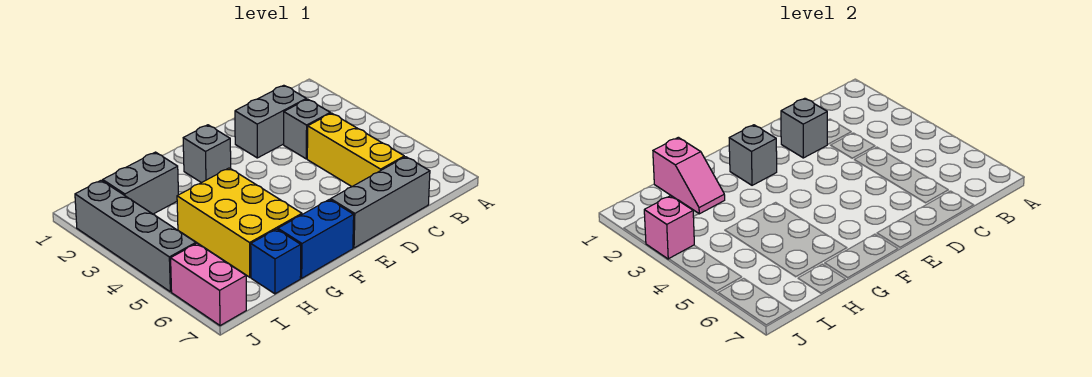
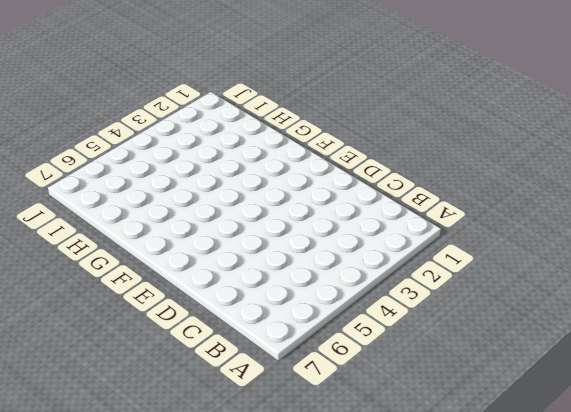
none -> grey 1x2 brick [235,85,306,158]
none -> grey 1x1 brick [284,99,330,159]
none -> yellow 1x3 brick [307,113,404,187]

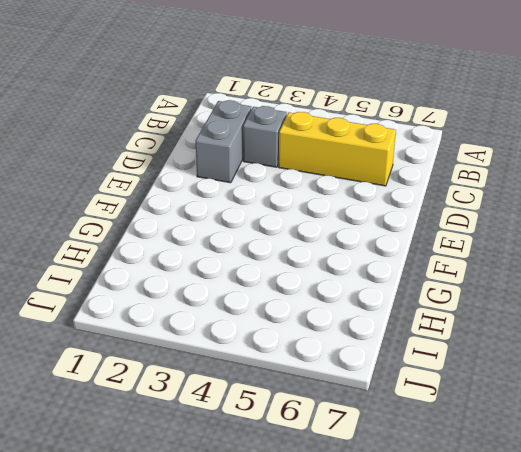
none -> grey 1x3 brick [331,157,430,248]
none -> grey 1x1 brick [183,125,231,183]
none -> blue 1x2 brick [278,199,354,278]

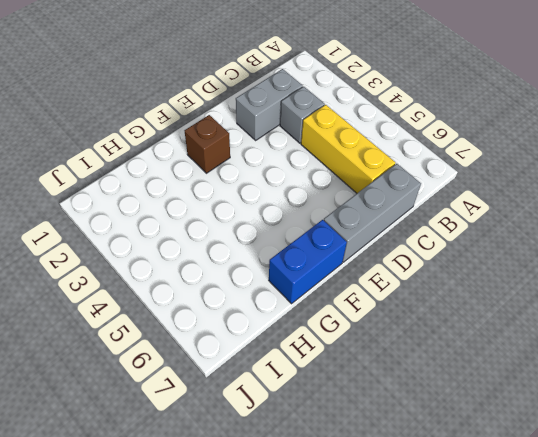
brown 1x1 brick [185,115,230,173] -> grey 1x1 brick [183,125,231,183]
none -> yellow 2x3 brick [177,168,302,277]
none -> grey 1x2 brick [103,152,178,214]
none -> blue 1x1 brick [251,229,301,294]

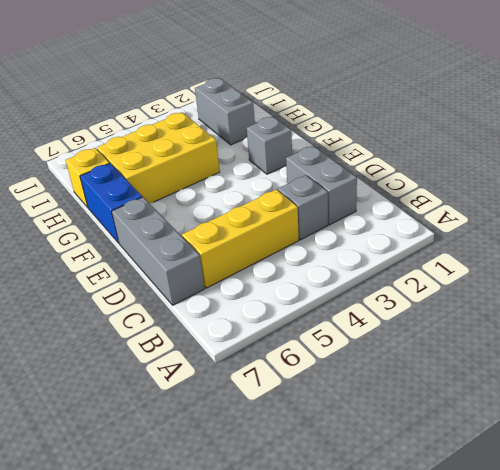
yellow 1x1 brick [66,148,110,207] -> blue 1x1 brick [251,229,301,294]
none -> grey 1x4 brick [75,180,196,292]
none -> pink 1x2 brick [171,243,246,326]
none -> grey 1x1 brick [781,98,828,158]

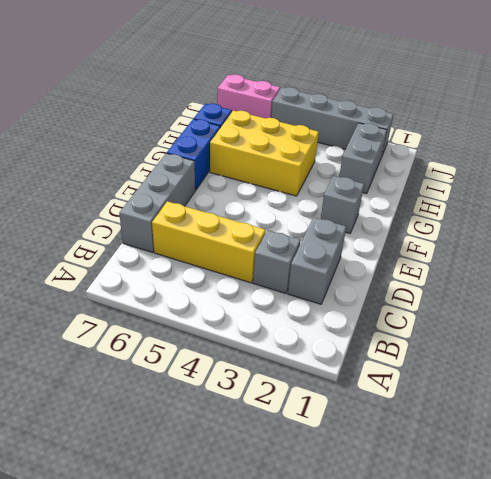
none -> grey 1x1 brick [781,98,828,158]
none -> grey 1x1 brick [729,125,777,185]
none -> pink 1x2 slope [653,137,725,214]

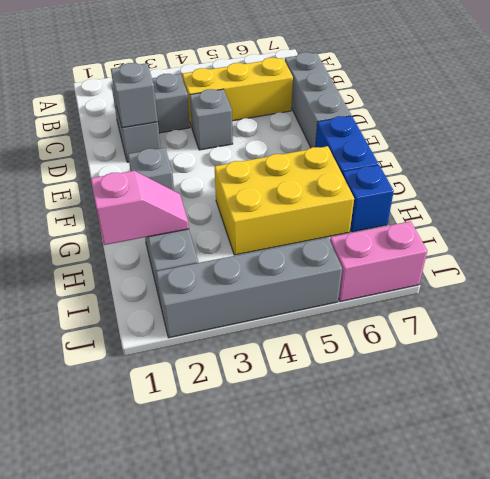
grey 1x1 brick [190,89,233,150] -> grey 1x1 brick moved to [729,125,777,185]
none -> pink 1x1 brick [644,196,694,259]

